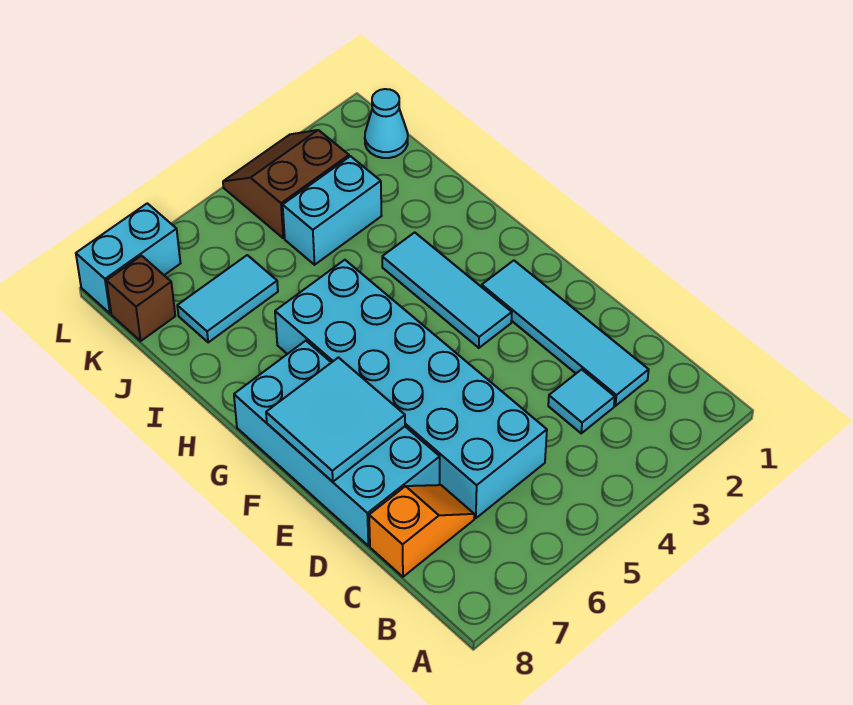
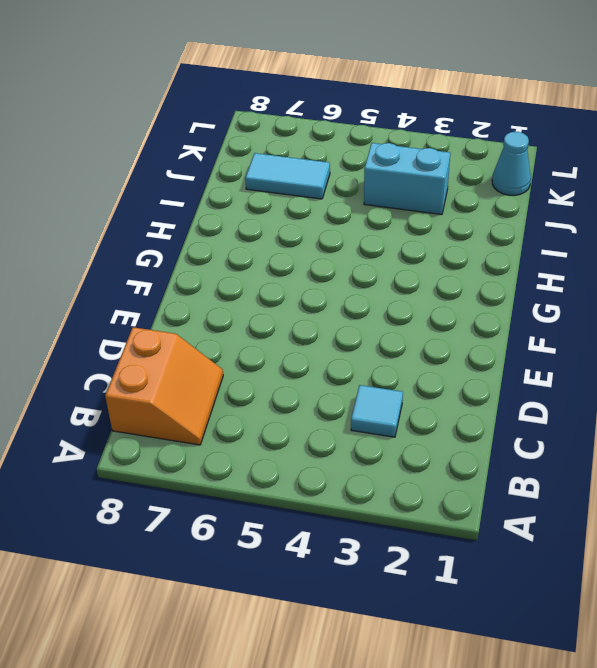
orange 2x2 slope [105,327,223,445] -> orange 1x2 slope [369,485,474,577]
none -> cyan 1x4 tile [482,261,649,406]
none -> cyan 2x6 brick [275,260,547,518]
none -> cyan 2x4 brick [234,341,440,546]

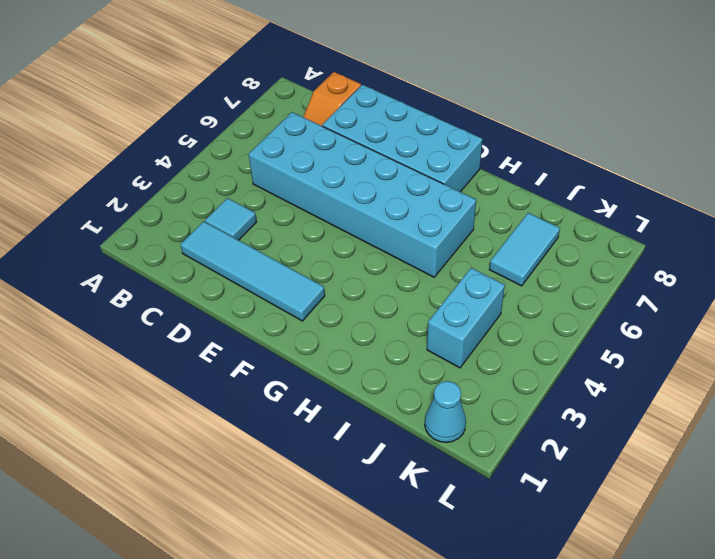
none -> cyan 1x3 tile [382,232,512,348]
none -> brown 2x2 slope [223,130,349,238]
none -> brown 1x1 brick [107,256,175,341]

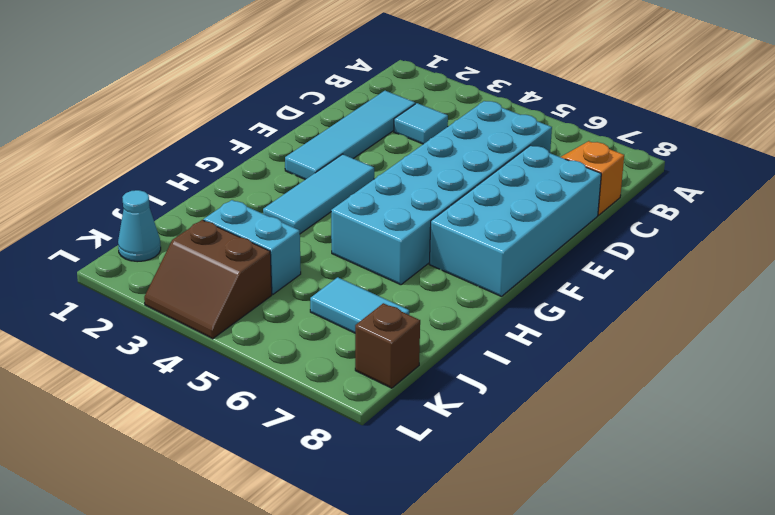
none -> cyan 1x2 brick [76,203,180,313]
none -> cyan 2x2 tile [266,358,405,482]

